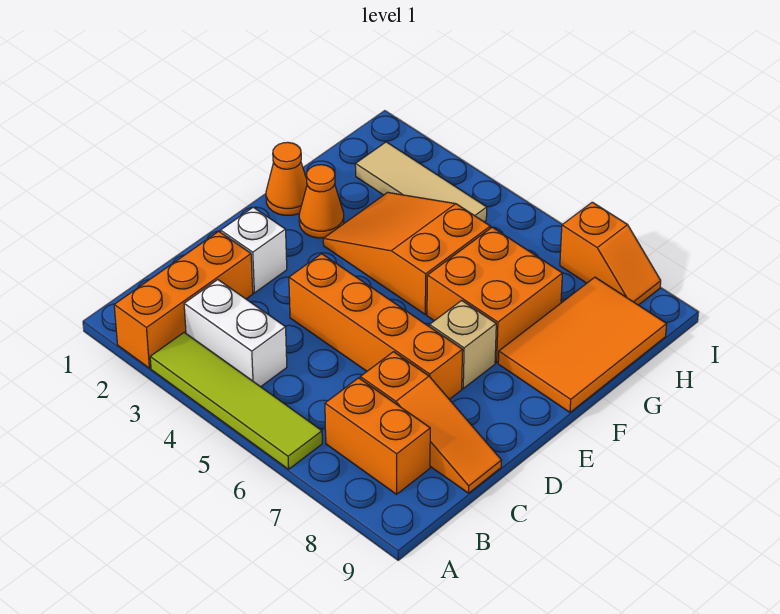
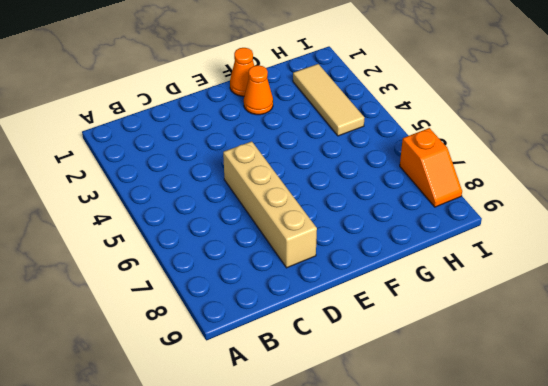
tan 1x4 brick [223,141,317,268] -> orange 1x4 brick [289,254,463,399]
none -> orange 1x3 brick [114,231,253,368]
none -> lime 1x4 tile [150,332,322,469]
none -> white 1x2 brick [184,280,287,387]

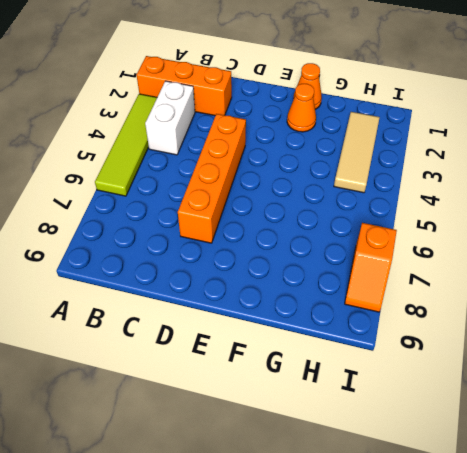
none -> orange 1x2 brick [325,378,430,494]
none -> orange 1x3 slope [360,352,502,493]
none -> white 1x1 brick [220,207,287,293]

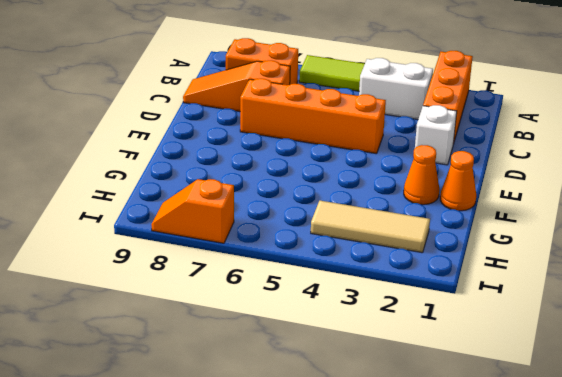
none -> tan 1x1 brick [429,300,496,388]
none -> orange 2x3 slope [323,192,490,314]
none -> orange 2x2 brick [427,227,562,363]

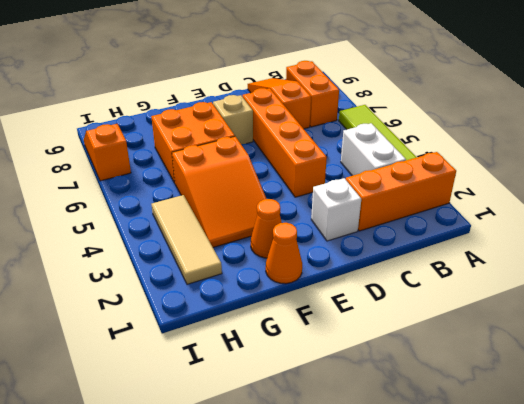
none -> orange 2x3 tile [498,277,667,412]

